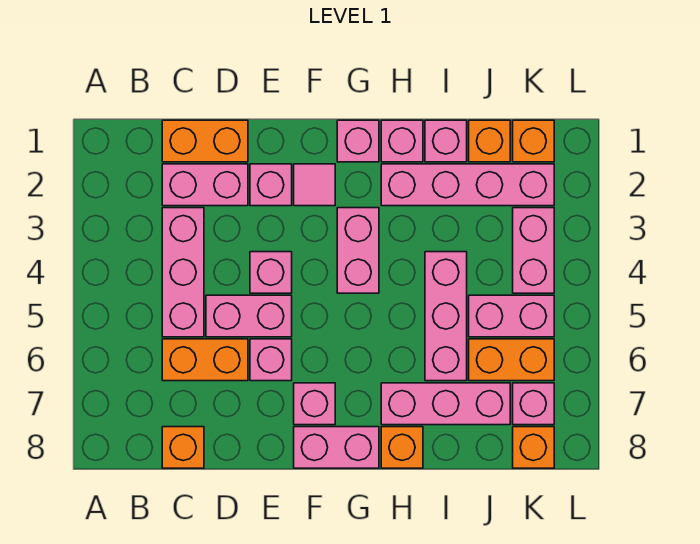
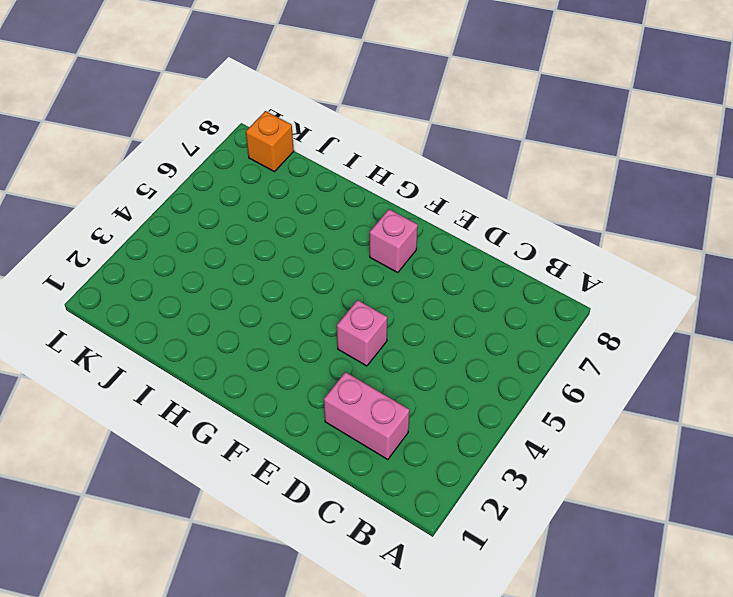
none -> orange 1x2 brick [162,120,248,162]
none -> pink 1x3 brick [162,208,204,337]
none -> orange 1x2 brick [162,339,248,381]

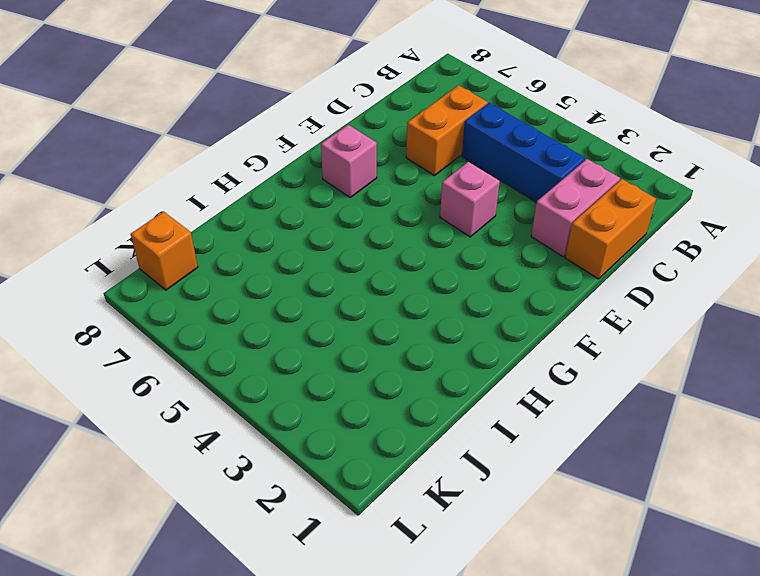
blue 1x3 brick [462,103,585,202] -> pink 1x3 brick [162,208,204,337]
none -> orange 1x1 brick [162,427,204,468]
none -> pink 1x2 brick [206,295,292,337]
none -> pink 1x1 brick [250,164,292,206]

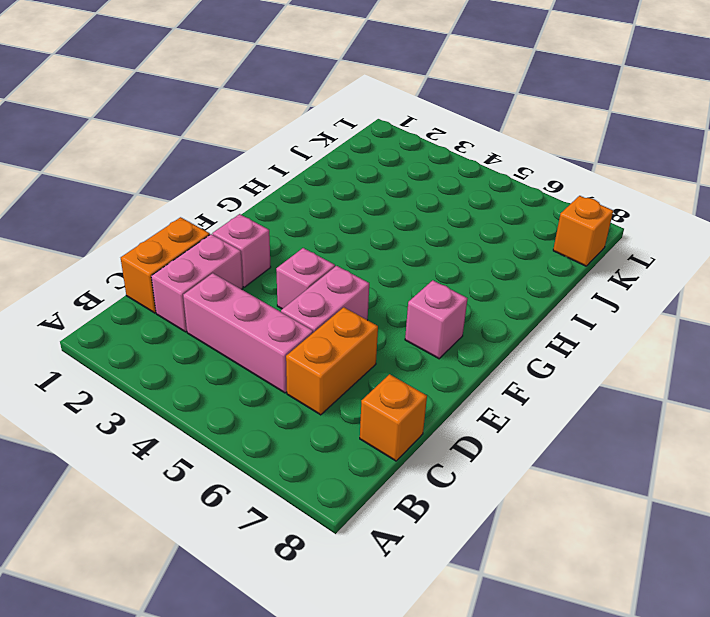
none -> pink 1x1 brick [250,339,292,381]
none -> pink 1x1 tile [294,164,335,206]
none -> pink 1x2 brick [294,427,379,468]

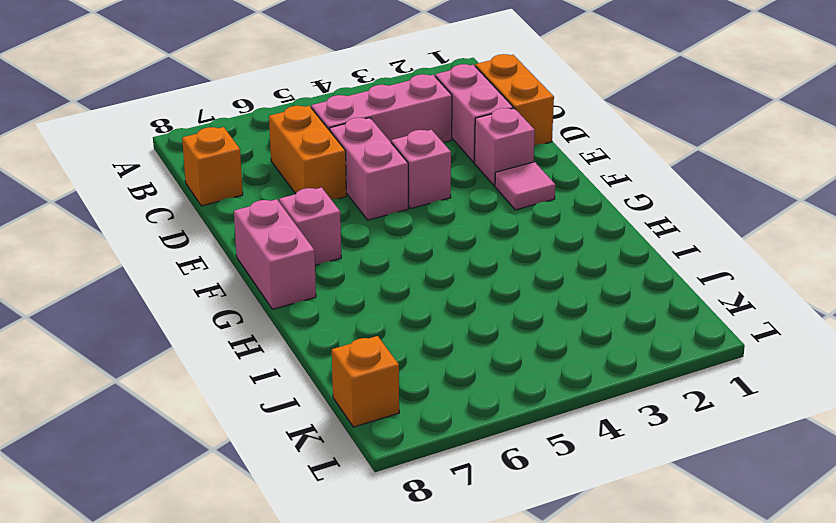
none -> pink 1x1 brick [250,339,292,381]
none -> pink 1x1 brick [337,120,379,162]
none -> pink 1x2 brick [337,208,379,293]

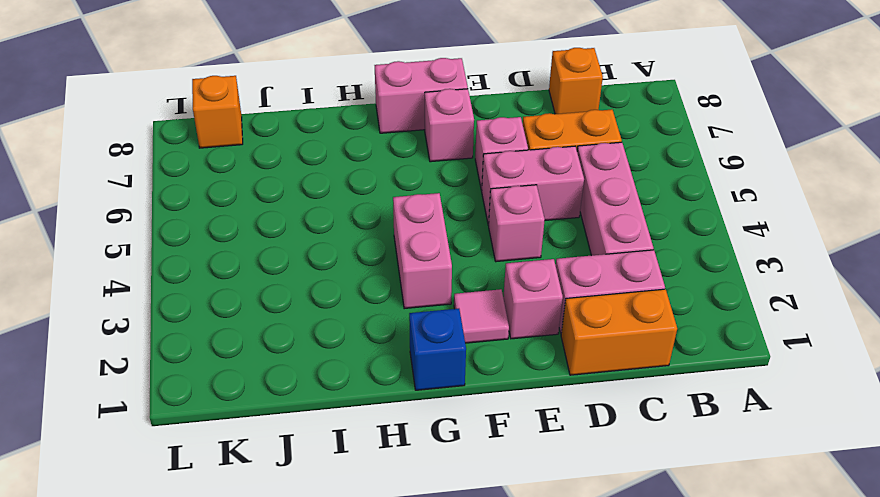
blue 1x1 brick [409,309,466,390] -> pink 1x1 brick [337,120,379,162]
none -> pink 1x1 brick [381,120,423,162]
none -> pink 1x4 brick [381,164,554,206]
none -> pink 1x3 brick [381,383,510,425]

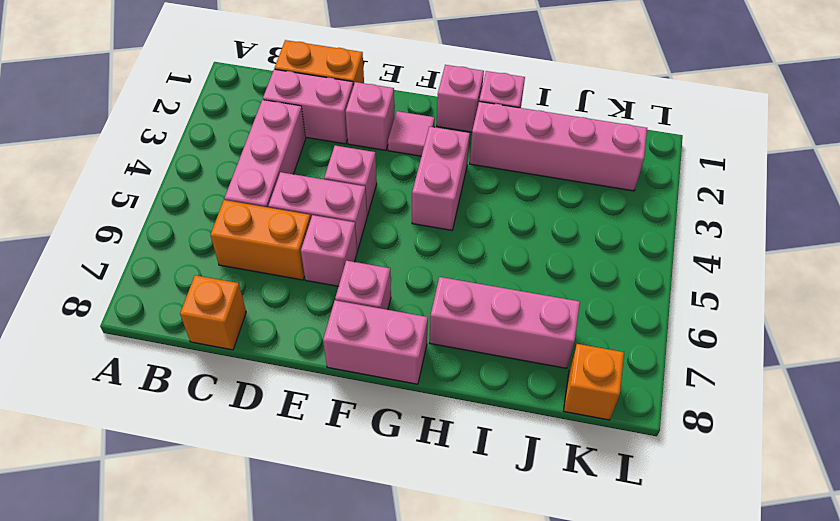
none -> orange 1x1 brick [381,427,423,468]
none -> pink 1x1 brick [425,120,467,162]
none -> pink 1x3 brick [425,252,467,381]

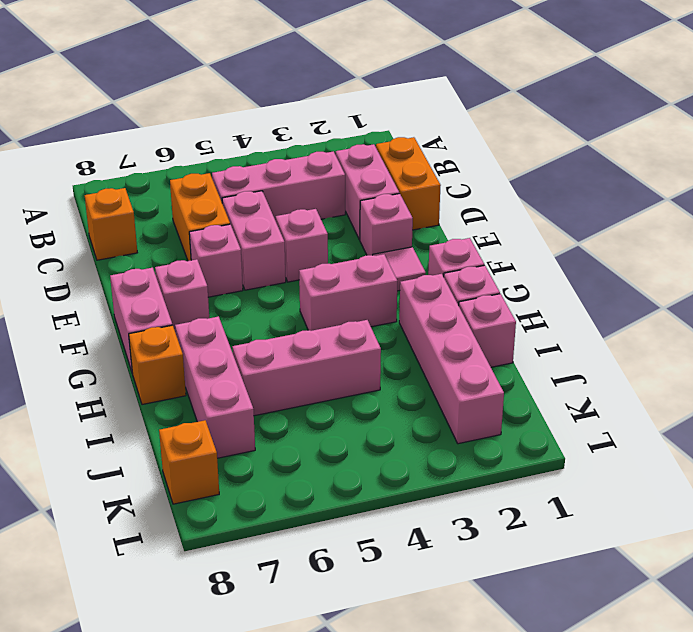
none -> orange 1x1 brick [469,120,510,162]
none -> pink 1x2 brick [469,295,554,337]
none -> orange 1x2 brick [469,339,554,381]

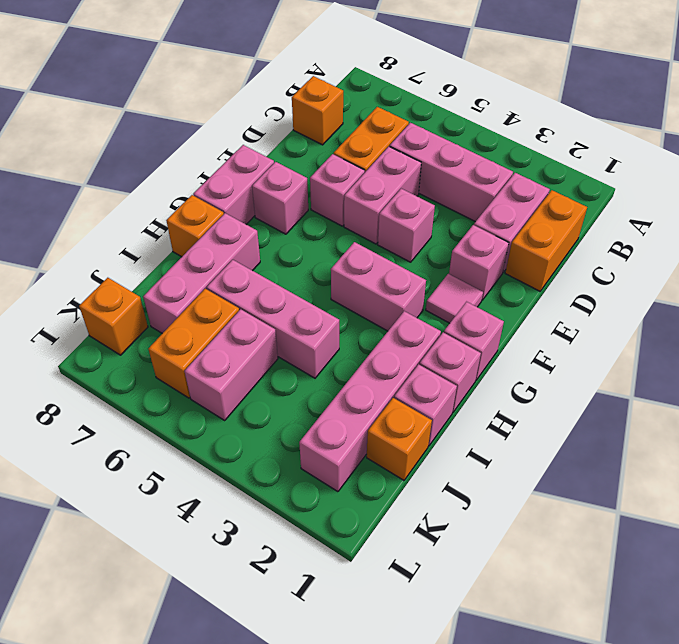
none -> orange 1x1 brick [513,120,554,162]
none -> pink 1x2 brick [513,208,554,293]
none -> pink 1x1 brick [513,383,554,425]

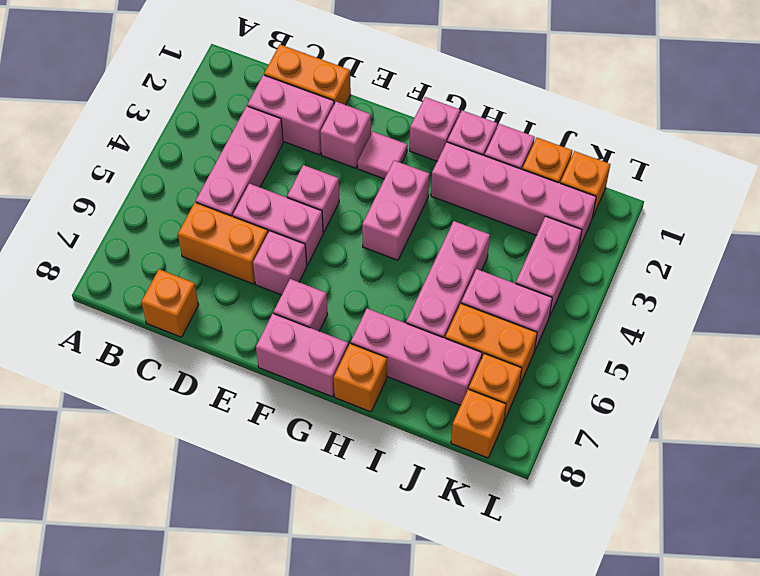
orange 1x1 brick [469,353,522,421] -> pink 1x1 brick [513,383,554,425]

